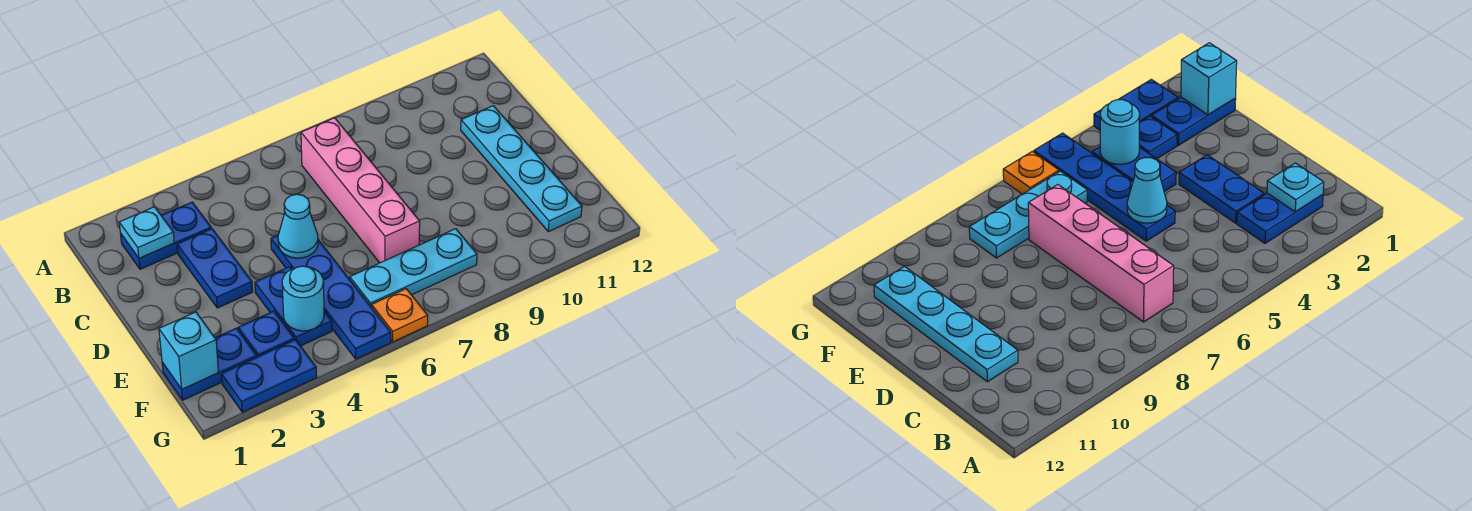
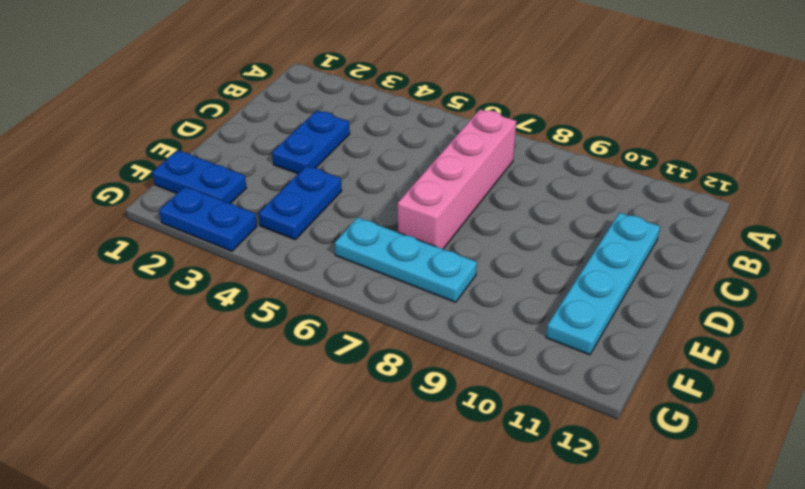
none -> blue 1x2 plate [121,202,211,269]
none -> blue 1x4 plate [271,236,391,359]
none -> blue 1x1 plate [238,311,295,357]

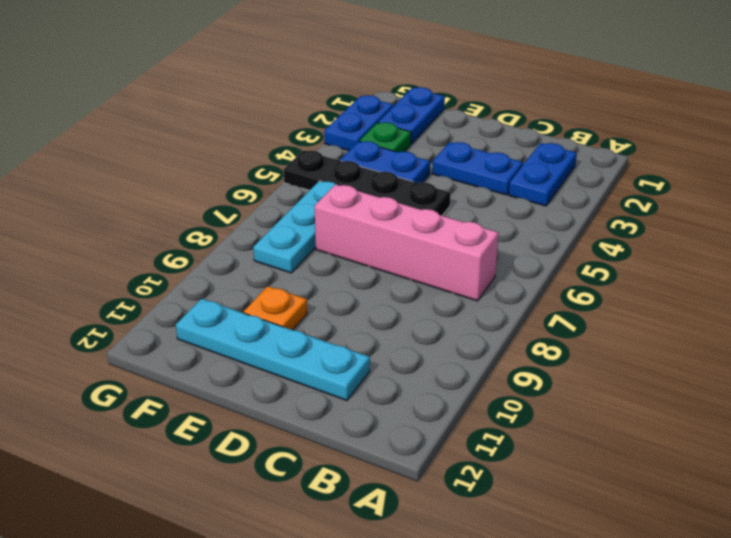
black 1x4 plate [284,150,451,216] -> blue 1x4 plate [271,236,391,359]
orange 1x1 plate [244,286,307,330] -> orange 1x1 plate moved to [372,289,428,342]
green 1x1 plate [360,122,411,152] -> blue 1x1 plate [238,311,295,357]
none -> cyan 1x1 plate [119,207,174,258]
none -> cyan 1x1 cone [278,194,318,258]
none -> cyan 1x1 brick [159,312,218,389]

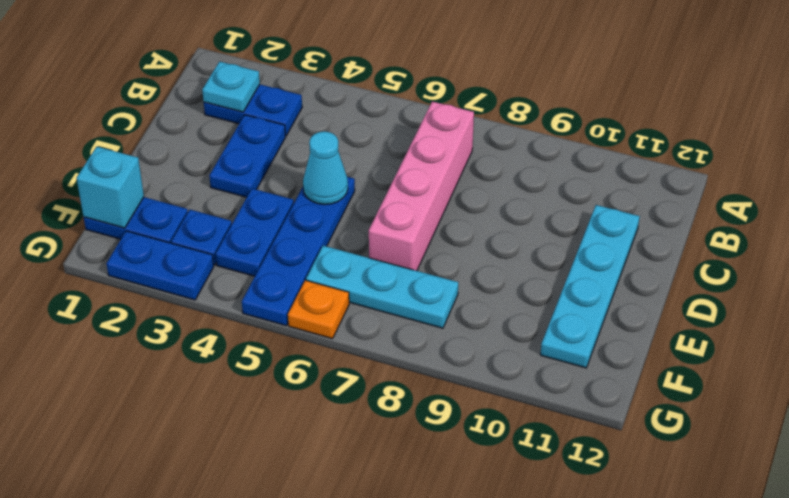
none -> cyan 1x1 round brick [282,266,324,331]

